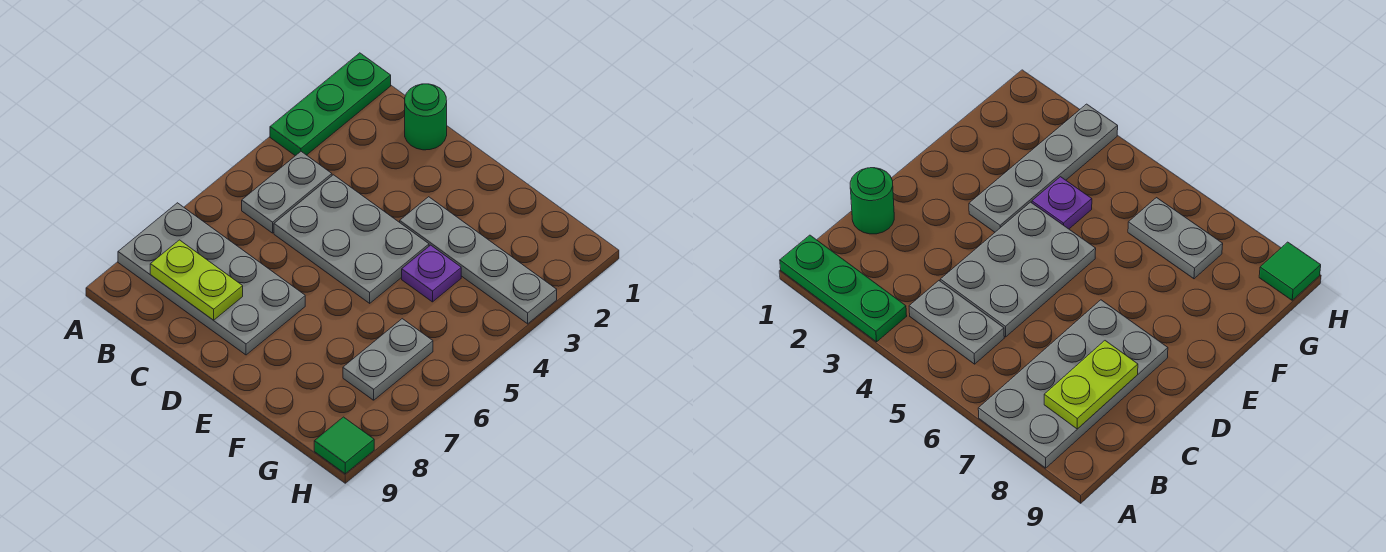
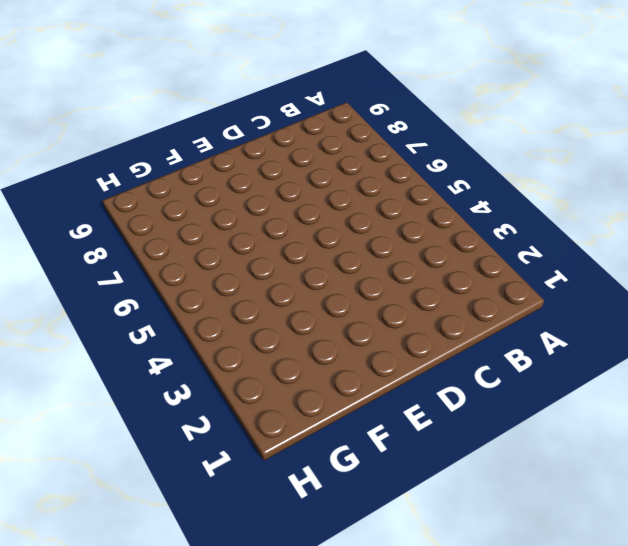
none -> green 1x3 plate [270,53,391,156]
none -> grey 2x4 plate [118,203,305,355]

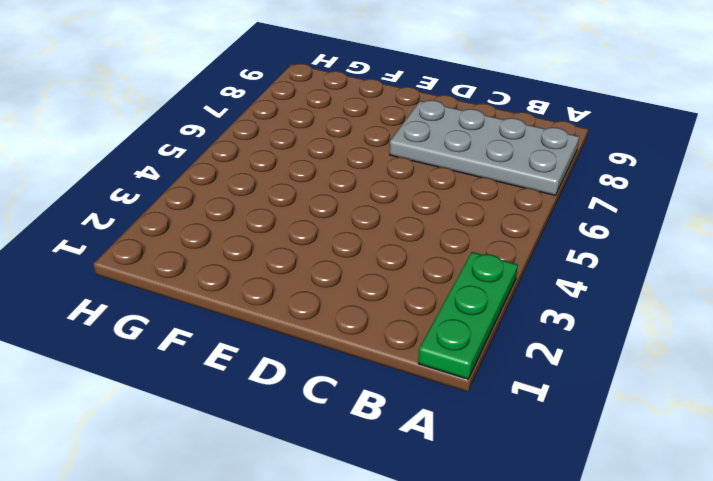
none -> grey 1x2 plate [242,152,332,233]
none -> green 1x1 round brick [405,84,447,150]

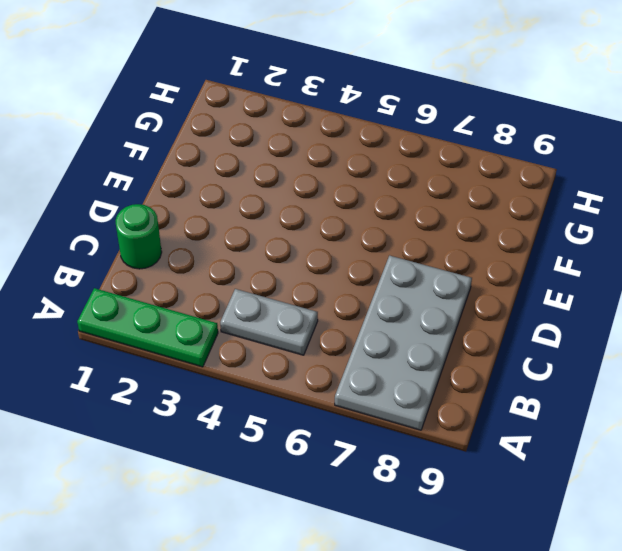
none -> grey 2x3 plate [274,175,429,303]
none -> grey 1x4 plate [400,197,557,324]

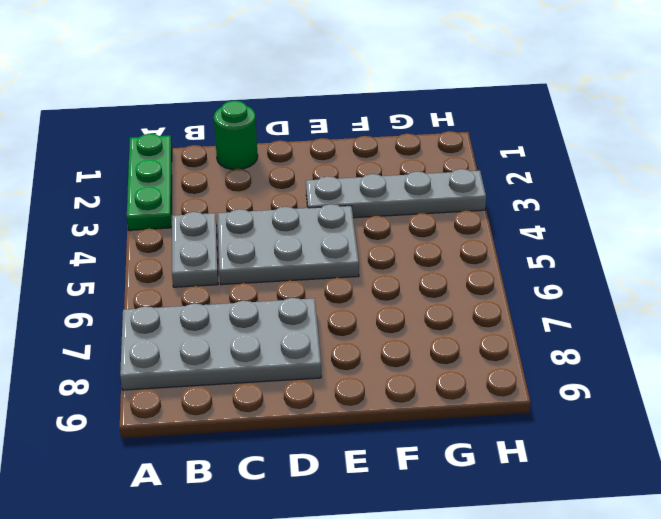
none -> purple 1x1 plate [402,245,461,302]
none -> grey 1x2 plate [343,319,433,400]

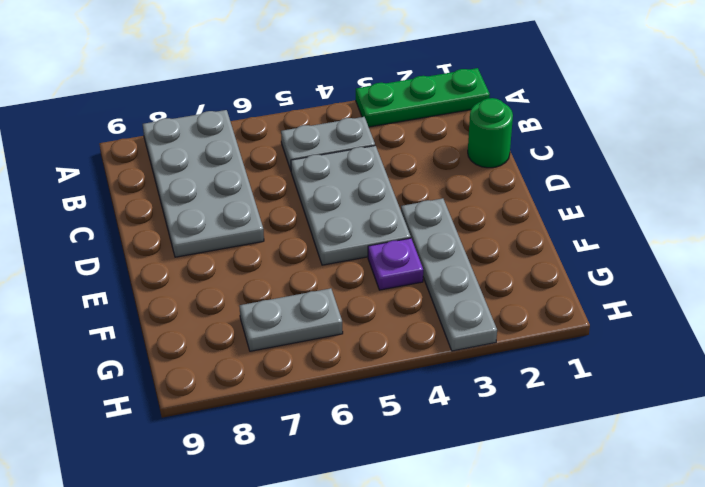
none -> green 1x1 tile [314,417,374,474]
none -> lime 1x2 plate [150,240,243,320]

